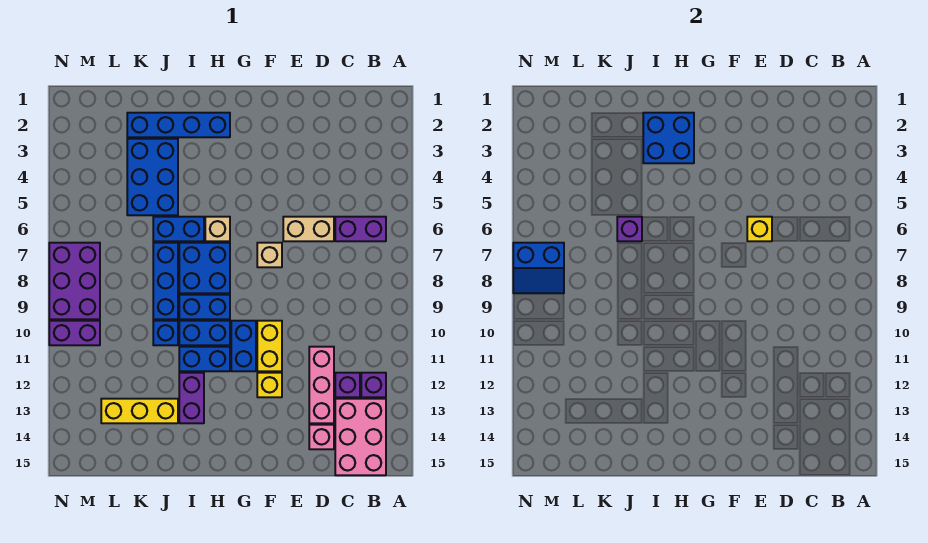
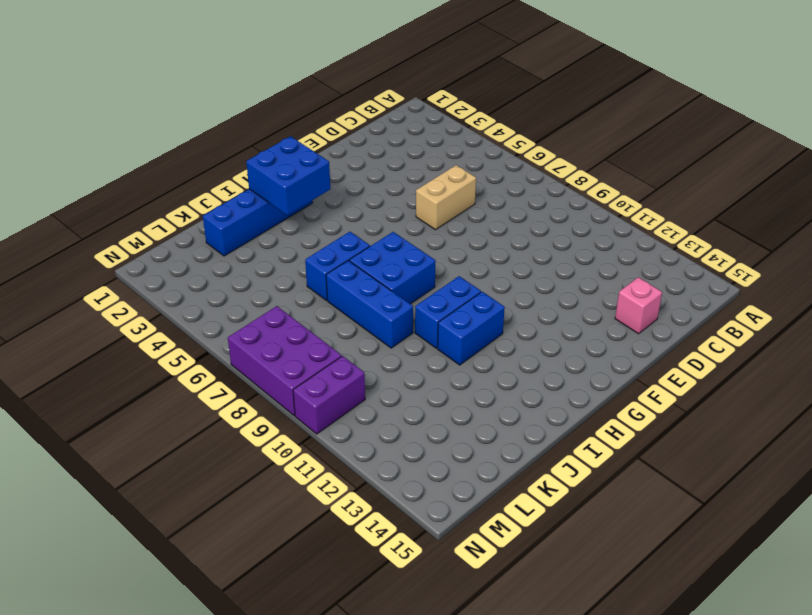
none -> purple 1x2 brick [335,217,386,241]
none -> purple 1x1 brick [361,373,386,397]
none -> pink 2x3 brick [335,399,386,475]

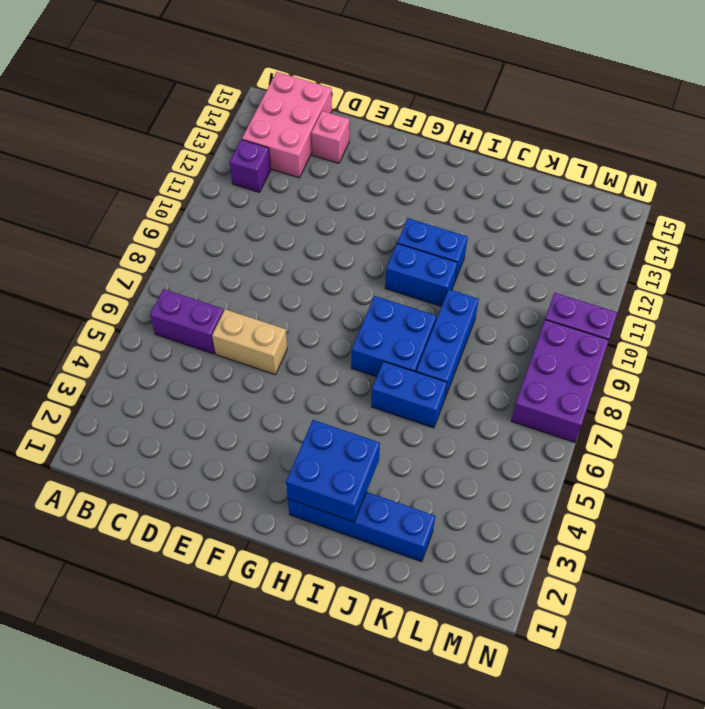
none -> purple 1x1 brick [335,373,360,397]
none -> pink 1x3 brick [309,347,334,423]
none -> tan 1x1 brick [257,243,282,267]

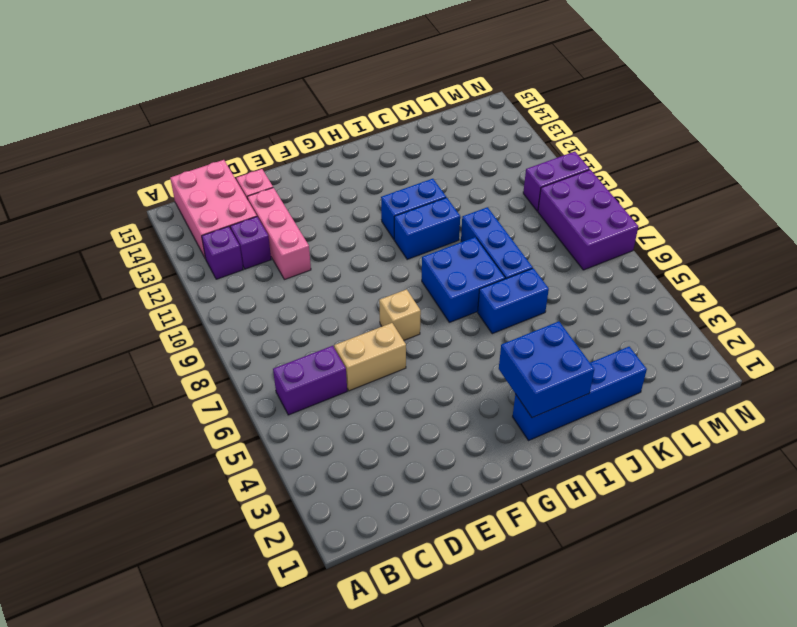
none -> yellow 1x2 brick [257,321,282,371]
none -> yellow 1x1 brick [257,373,282,397]
none -> blue 1x2 brick [231,321,256,371]

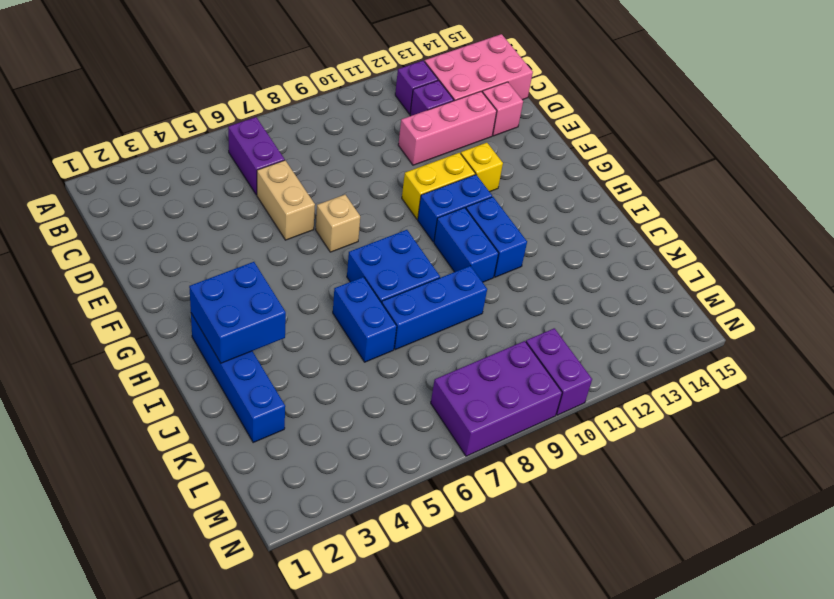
none -> tan 1x1 brick [205,217,230,241]
none -> blue 1x2 brick [179,295,230,319]
none -> purple 1x2 brick [179,373,204,423]

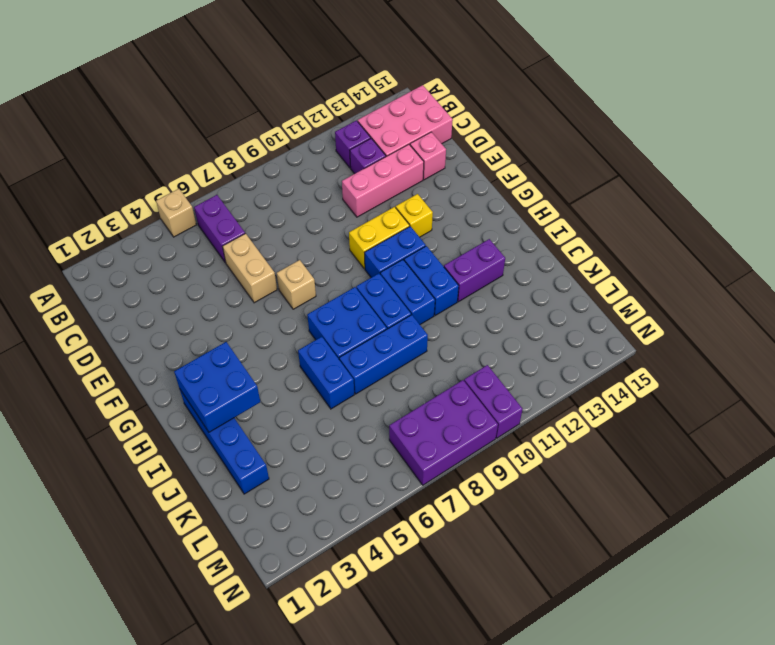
tan 1x1 brick [156,189,196,237] -> tan 1x1 brick moved to [205,217,230,241]
none -> blue 2x3 brick [127,139,178,215]
none -> blue 1x1 brick [153,321,178,345]
none -> yellow 1x3 brick [101,399,178,423]

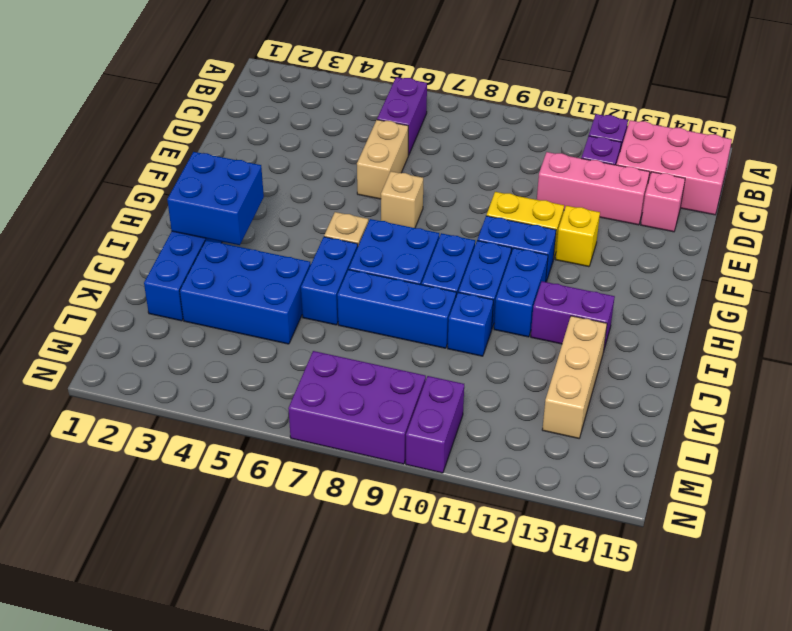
tan 1x3 brick [542,316,607,438] -> yellow 1x3 brick [101,399,178,423]
none -> yellow 1x1 brick [747,217,772,241]
none -> purple 1x1 brick [617,217,642,241]
none -> blue 2x2 slope [513,243,564,293]

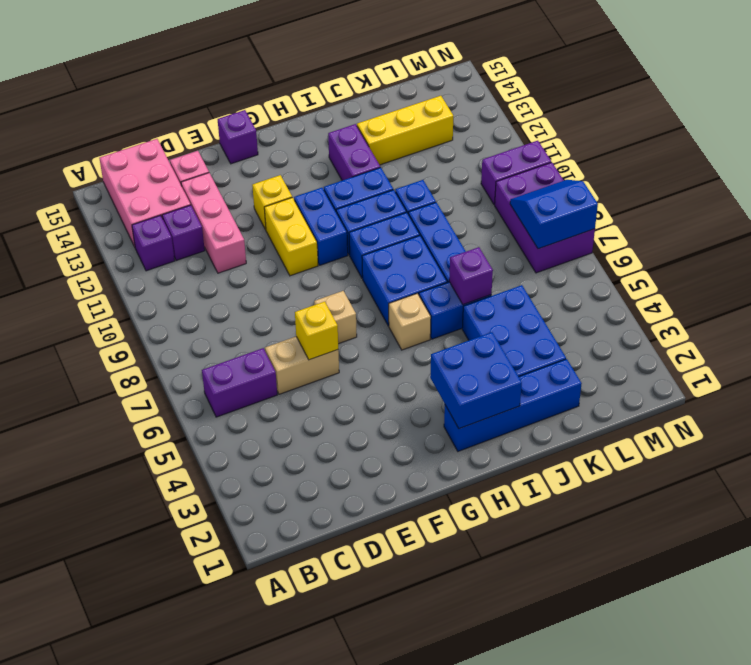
purple 1x1 brick [218,110,258,164] -> none

